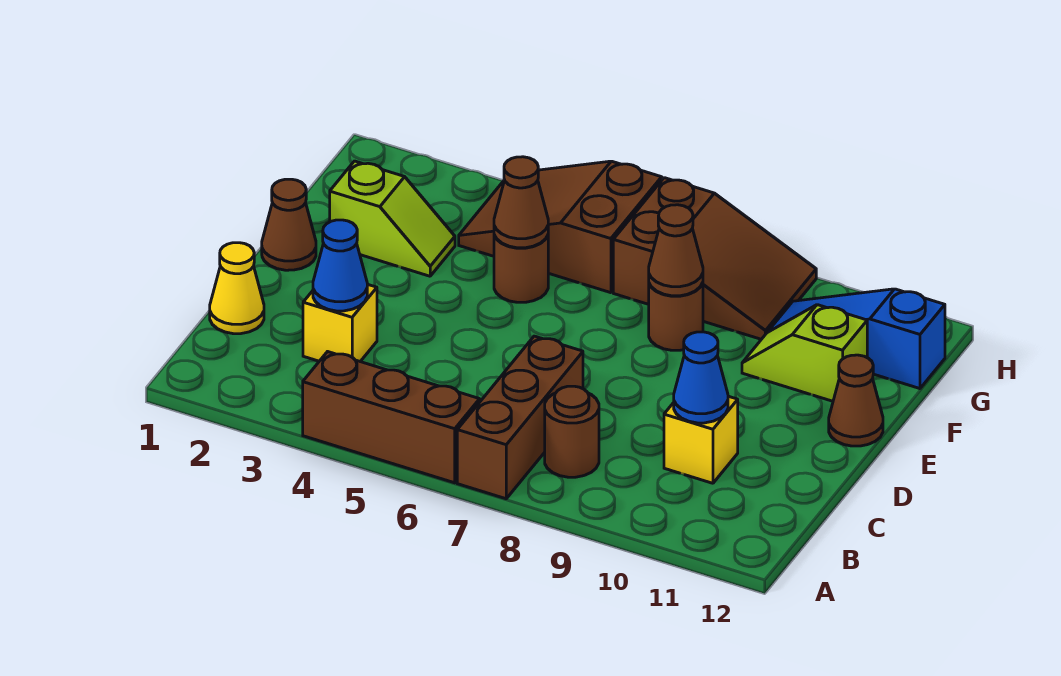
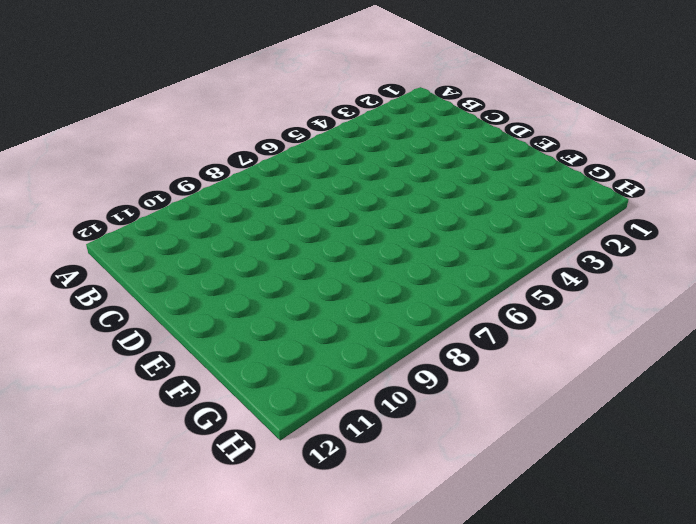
none -> brown 1x3 brick [303,352,480,483]
none -> brown 1x3 brick [457,336,583,499]
none -> brown 1x1 round brick [545,386,599,477]

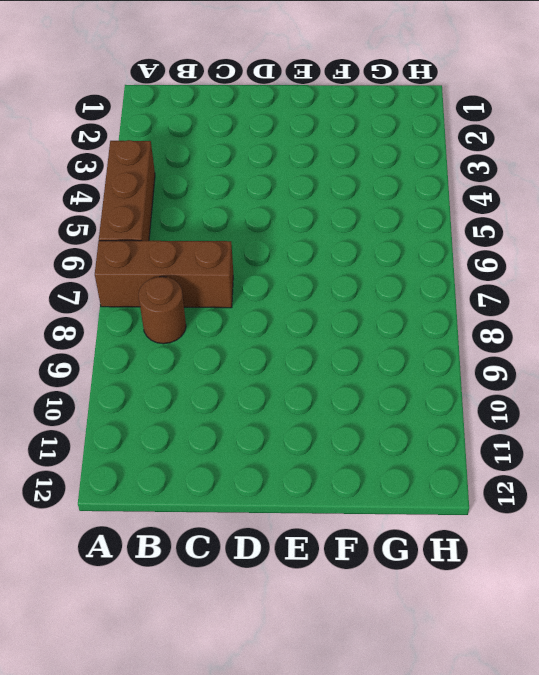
none -> yellow 1x1 cone [210,243,264,334]
none -> yellow 1x1 brick [303,284,377,361]
none -> yellow 1x1 brick [664,396,738,483]

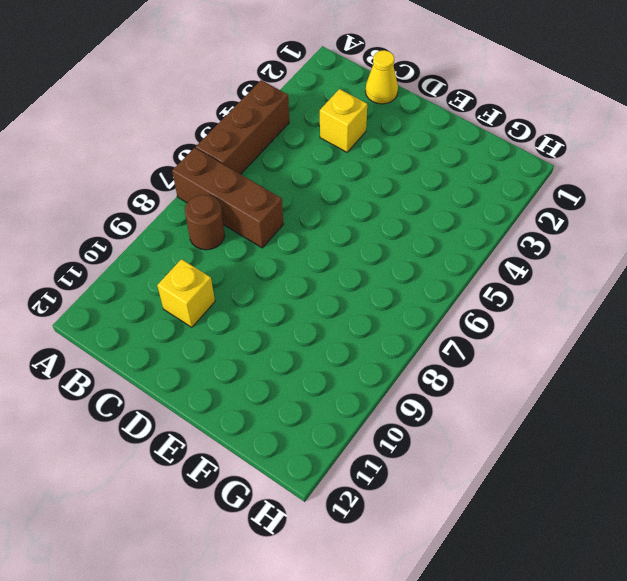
none -> brown 1x1 cone [262,179,316,270]
none -> brown 1x1 cone [829,355,883,446]
none -> lime 1x2 slope [330,161,455,276]

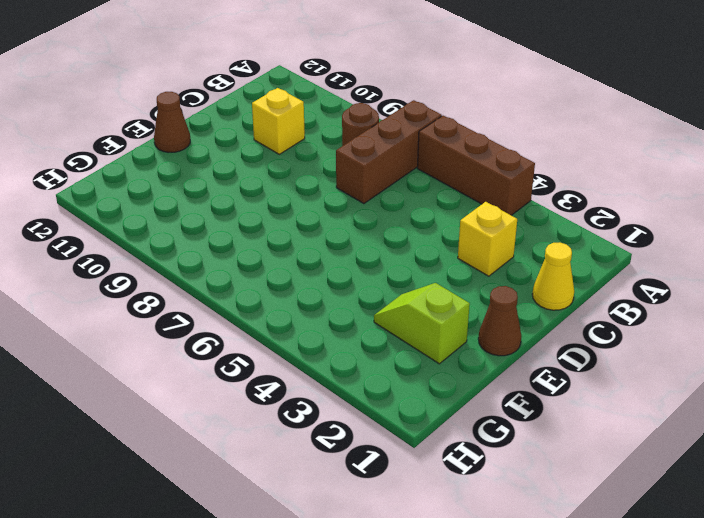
none -> brown 1x1 round brick [494,235,548,302]
none -> brown 1x1 round brick [649,283,703,350]
none -> lime 1x2 slope [742,305,867,401]

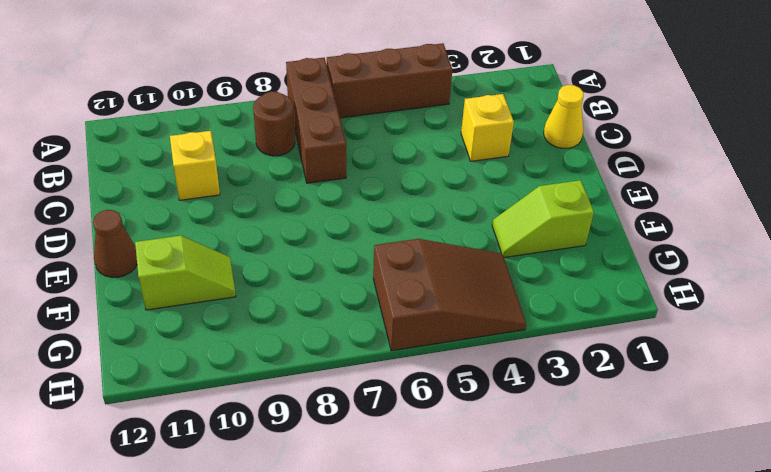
none -> brown 1x1 cone [262,179,316,270]
none -> brown 1x1 round brick [494,235,548,302]
none -> brown 1x1 round brick [649,283,703,350]

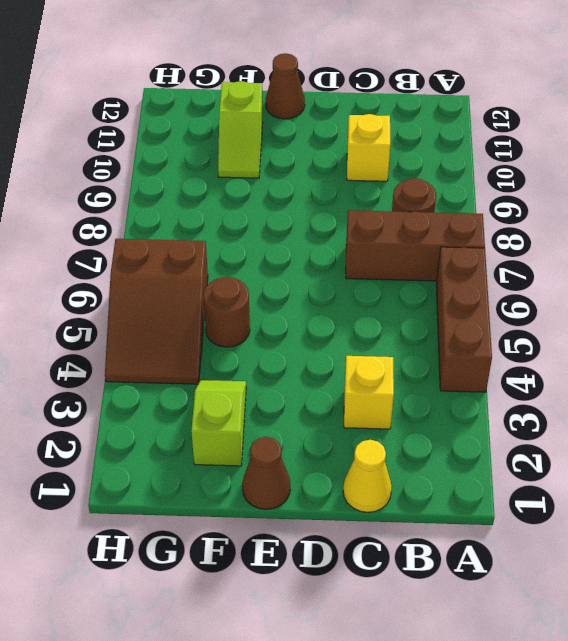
none -> brown 1x1 round brick [649,283,703,350]
none -> brown 2x3 slope [613,178,816,339]
none -> blue 1x3 slope [768,289,945,389]

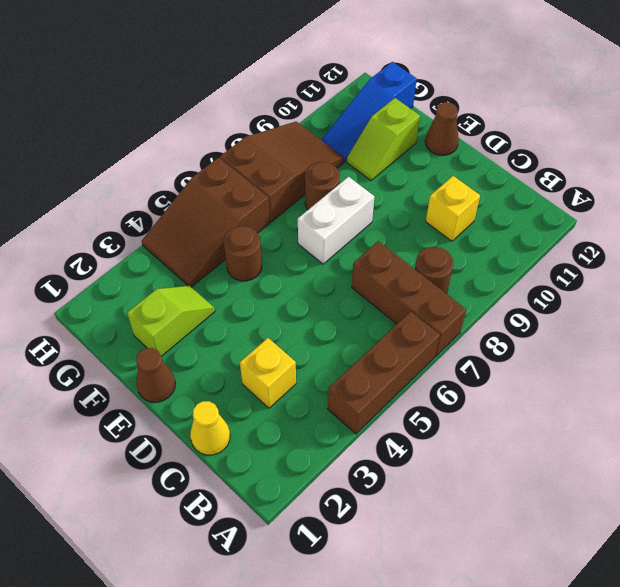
white 1x2 brick [298,177,374,264] -> none
none -> blue 1x1 cone [313,220,367,311]
none -> blue 1x1 cone [674,332,728,423]
none -> brown 1x1 cone [494,157,548,248]

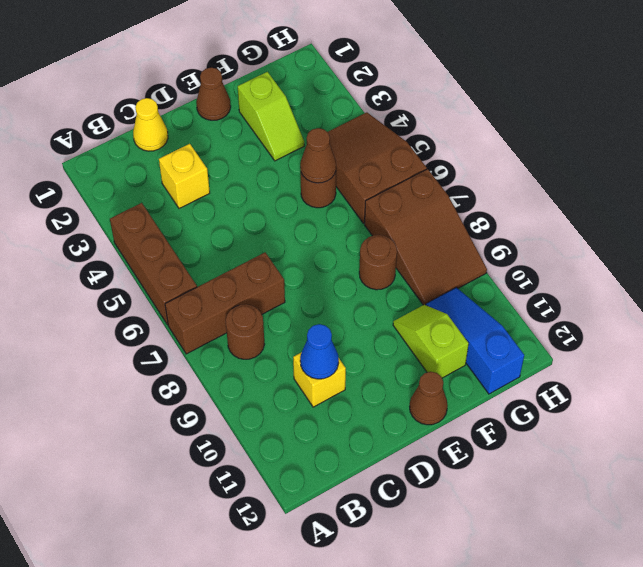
none -> blue 1x1 cone [313,220,367,311]
none -> brown 1x1 cone [649,205,703,296]

